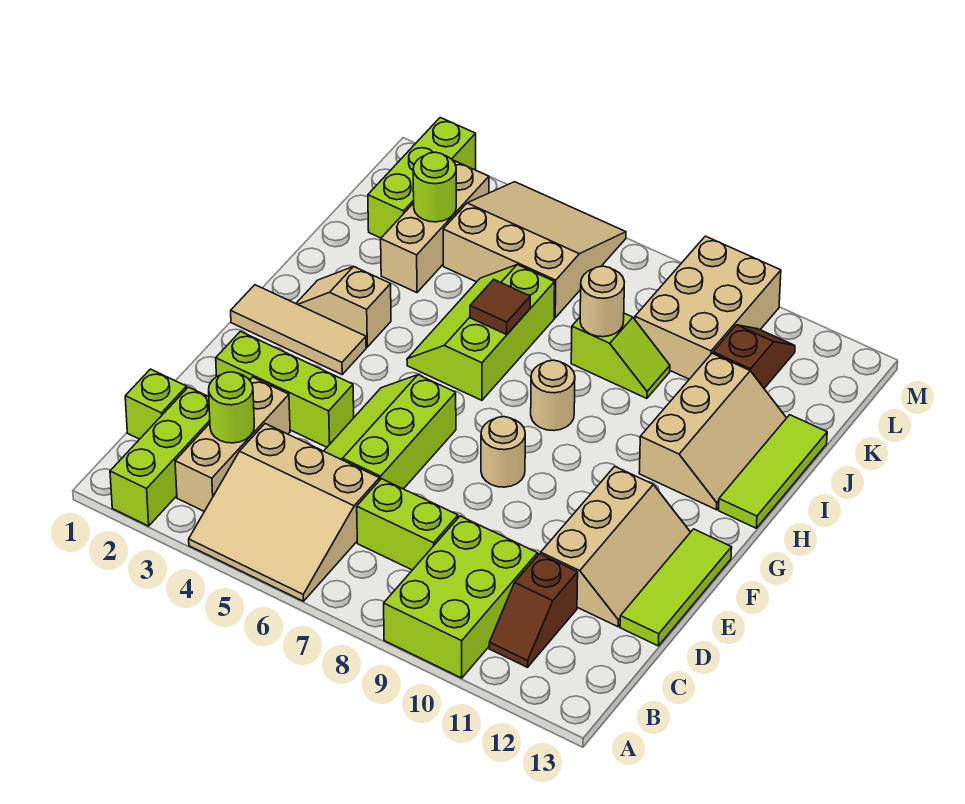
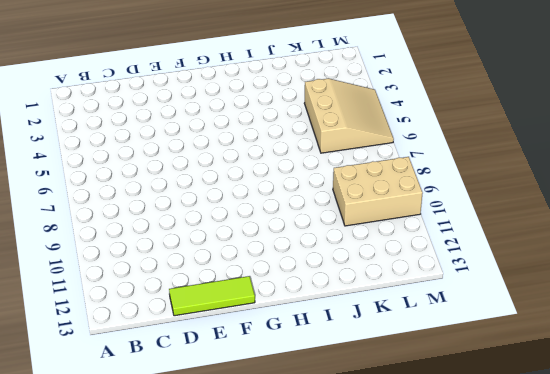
none -> lime 1x3 brick [110,387,210,526]
none -> tan 3x3 slope [189,424,379,601]
none -> lime 2x3 brick [384,516,538,678]

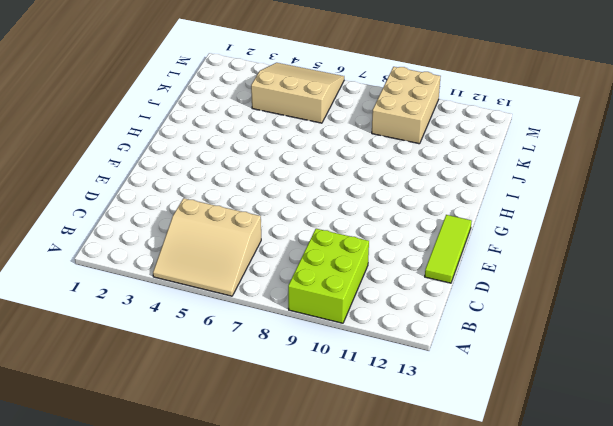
none -> lime 1x3 brick [110,387,210,526]
none -> tan 1x3 brick [175,377,290,511]
none -> brown 1x2 slope [489,554,578,667]

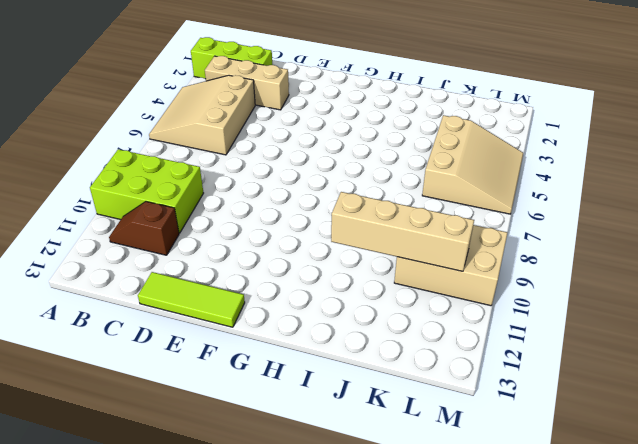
tan 1x4 brick [331,192,474,271] -> none
none -> lime 1x1 brick [125,369,187,439]
none -> lime 1x2 brick [357,479,458,570]
none -> lime 2x3 slope [324,375,456,489]

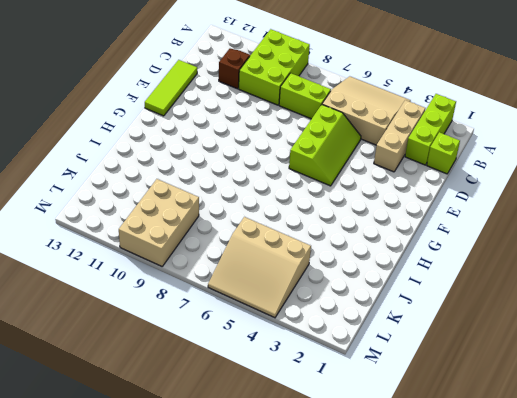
none -> tan 2x3 slope [541,466,690,627]
none -> lime 1x3 brick [216,332,354,447]
none -> tan 1x1 round brick [481,417,525,487]

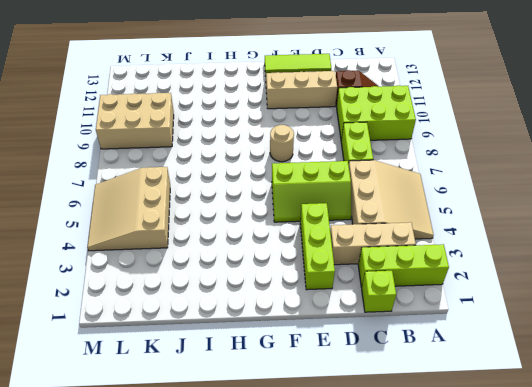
none -> tan 1x3 tile [231,285,366,374]
none -> tan 1x2 slope [296,267,391,347]
none -> lime 2x3 slope [407,265,555,400]

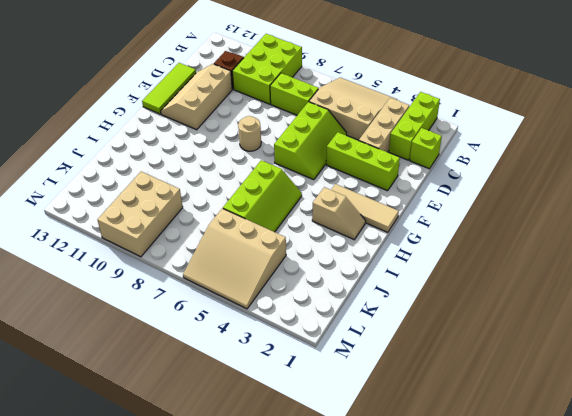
none -> tan 1x1 round brick [531,360,575,431]
none -> tan 2x3 slope [639,353,786,510]
none -> lime 1x3 tile [719,415,827,528]

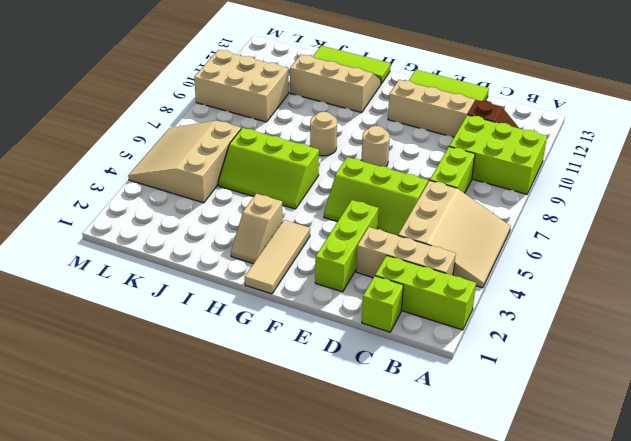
none -> tan 1x3 brick [381,160,489,293]
none -> lime 1x2 slope [571,313,670,398]
none -> lime 1x3 brick [368,118,476,238]

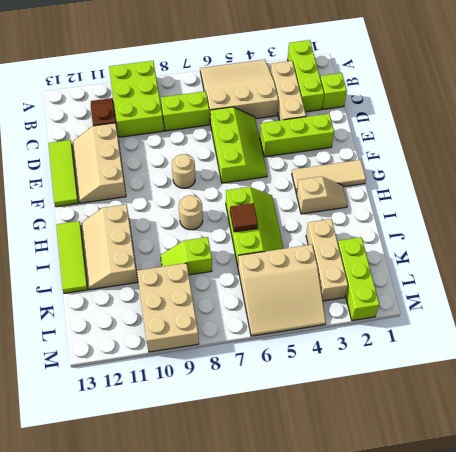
none -> brown 1x2 slope [713,325,795,388]
none -> lime 1x1 round brick [209,372,254,443]
none -> tan 1x1 round brick [580,266,624,337]

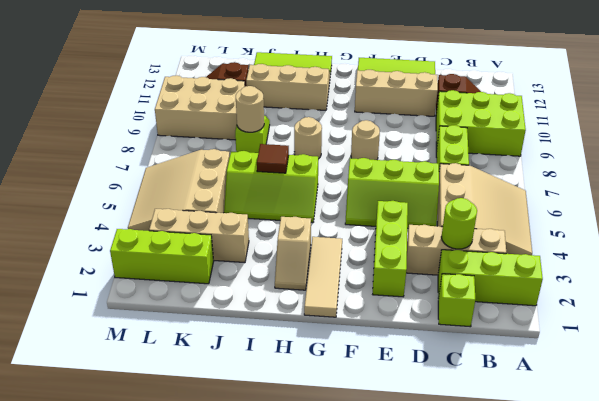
none -> lime 1x1 round brick [413,152,456,222]

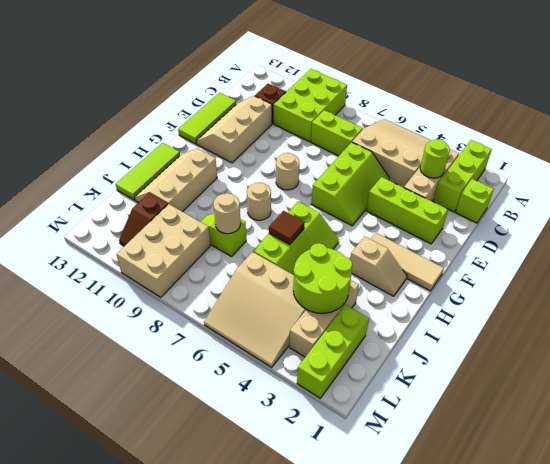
lime 2x2 round brick [293,243,352,313] -> lime 1x1 round brick [413,152,456,222]

